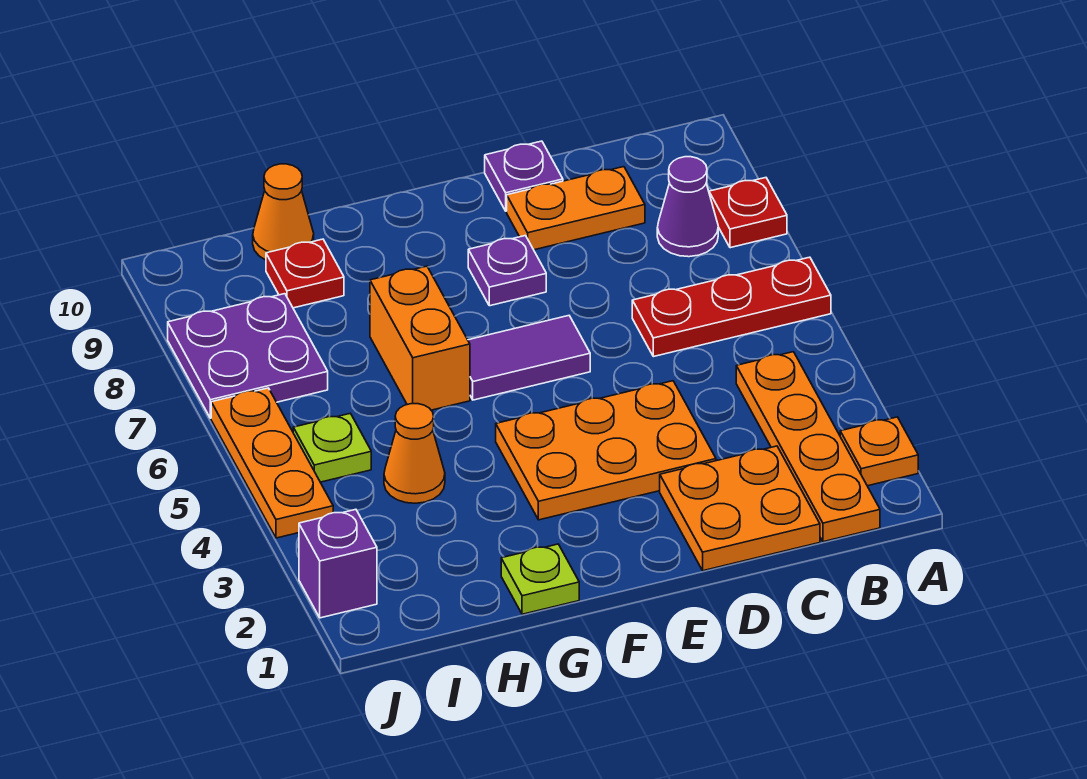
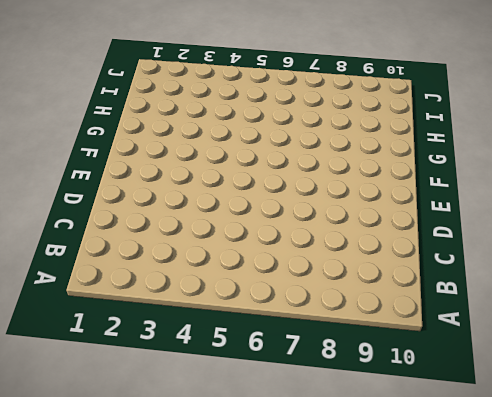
none -> orange 1x1 plate [840,417,918,486]
none -> red 1x3 plate [632,257,831,357]
none -> red 1x1 plate [709,178,787,248]

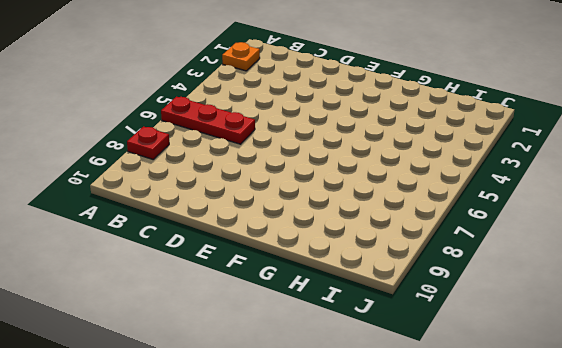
none -> orange 1x4 plate [736,352,880,542]
none -> purple 1x1 cone [657,157,718,257]
none -> orange 2x2 plate [660,446,820,571]

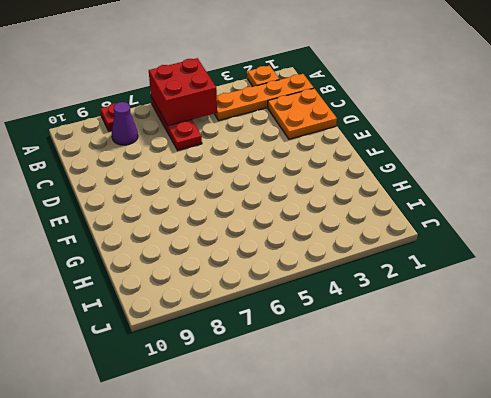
red 2x2 brick [149,58,217,126] -> none
none -> orange 1x2 plate [507,167,645,250]
none -> orange 2x3 plate [496,381,716,520]
none -> purple 1x1 plate [485,141,563,211]

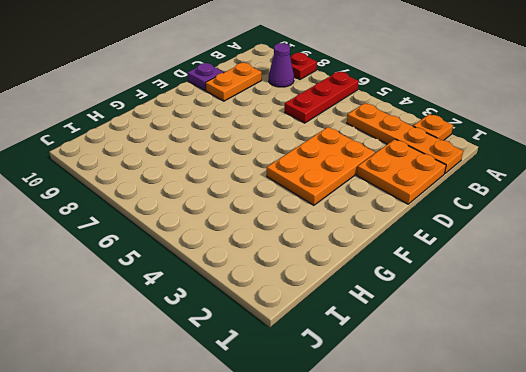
none -> purple 1x2 tile [468,316,590,400]
none -> purple 1x1 plate [468,236,546,306]
none -> lime 1x1 plate [501,544,579,614]

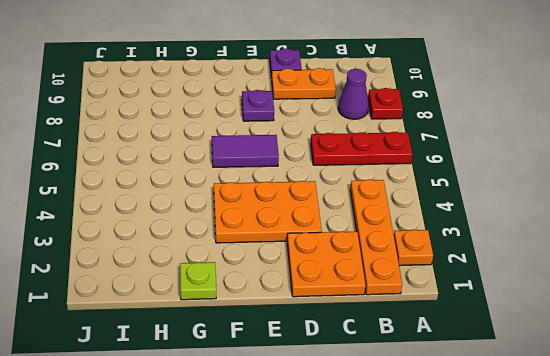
none -> orange 1x2 brick [370,266,470,410]
none -> orange 1x1 cone [384,404,445,503]
none -> red 1x1 plate [266,239,344,308]

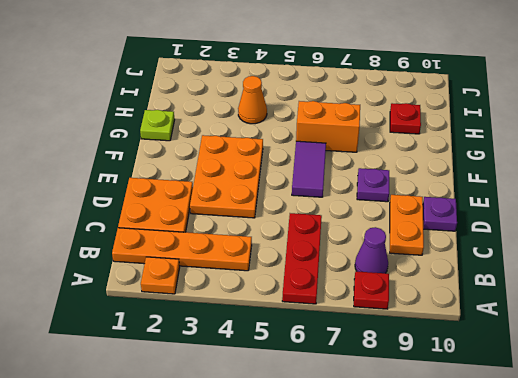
none -> orange 1x1 cone [253,164,314,260]
none -> lime 1x1 plate [293,413,371,482]
none -> purple 2x2 plate [168,294,328,418]

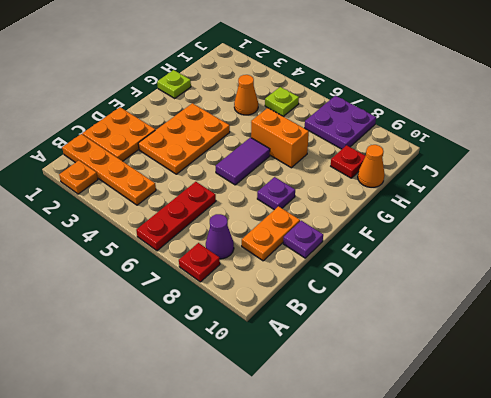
none -> purple 1x1 brick [299,509,377,618]
none -> orange 1x3 plate [211,388,333,538]

